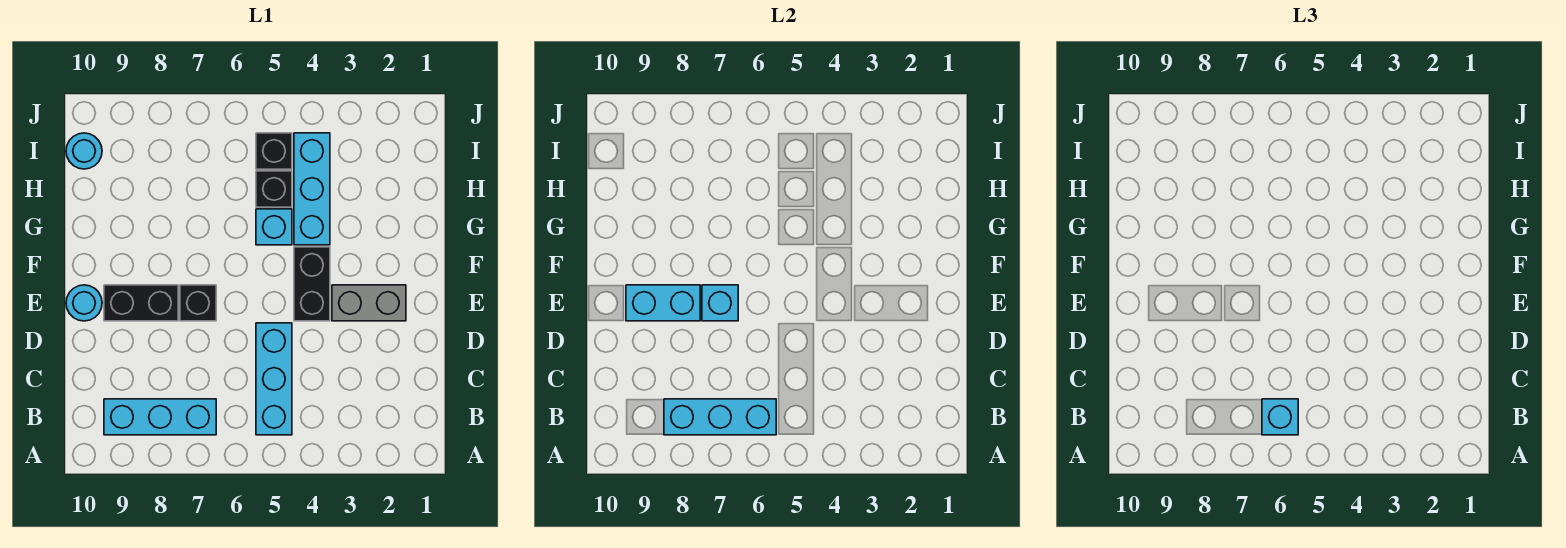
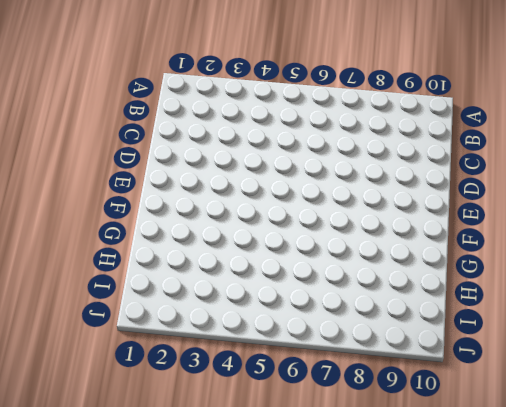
none -> cyan 1x3 brick [256,323,292,435]
none -> cyan 1x3 brick [104,399,216,435]
none -> grey 1x2 brick [332,285,406,321]

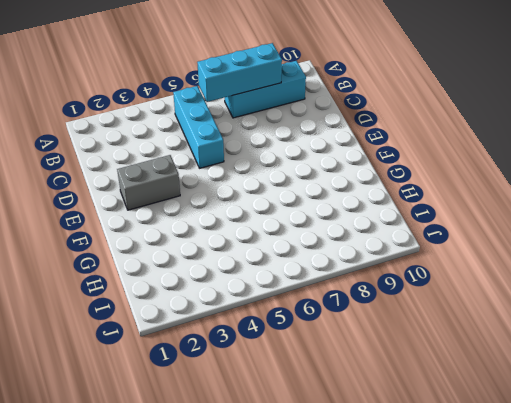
none -> black 1x2 brick [294,247,330,321]
none -> black 1x1 brick [180,285,216,321]
none -> black 1x2 brick [104,285,178,321]

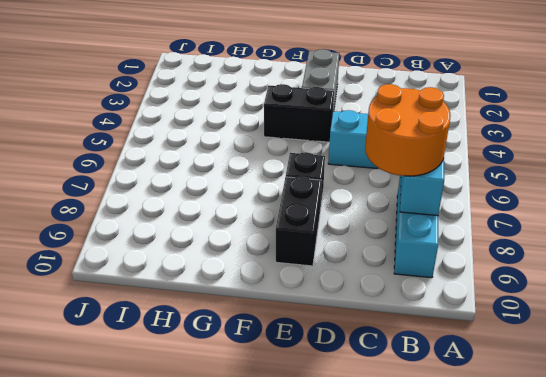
orange 2x2 round brick [365,84,451,176] -> none
none -> cyan 1x1 round brick [66,285,102,321]
none -> cyan 1x3 brick [294,133,330,245]
none -> cyan 1x1 brick [256,209,292,245]

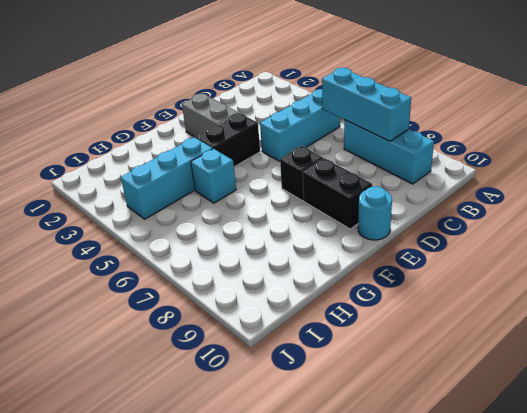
none -> black 1x1 brick [256,171,292,207]
none -> black 1x1 brick [256,133,292,169]
none -> cyan 1x1 round brick [66,133,102,169]

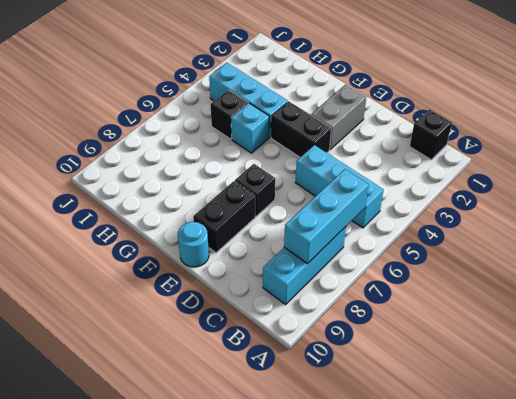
black 1x1 brick [410,109,452,160] -> black 1x1 brick moved to [256,133,292,169]
none -> cyan 1x1 round brick [66,133,102,169]
none -> cyan 1x1 brick [702,285,738,321]
none -> cyan 1x2 brick [626,285,700,321]

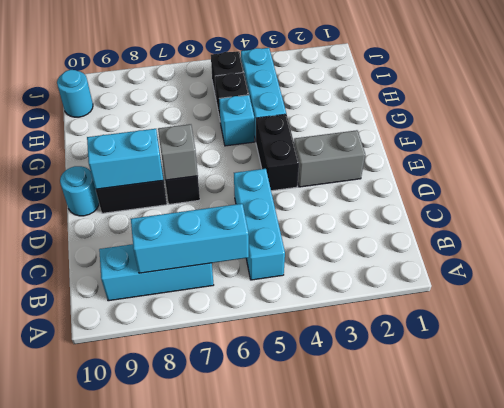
grey 1x1 brick [158,124,198,180] -> cyan 1x1 brick [702,285,738,321]
none -> cyan 1x1 brick [1262,399,1298,435]

